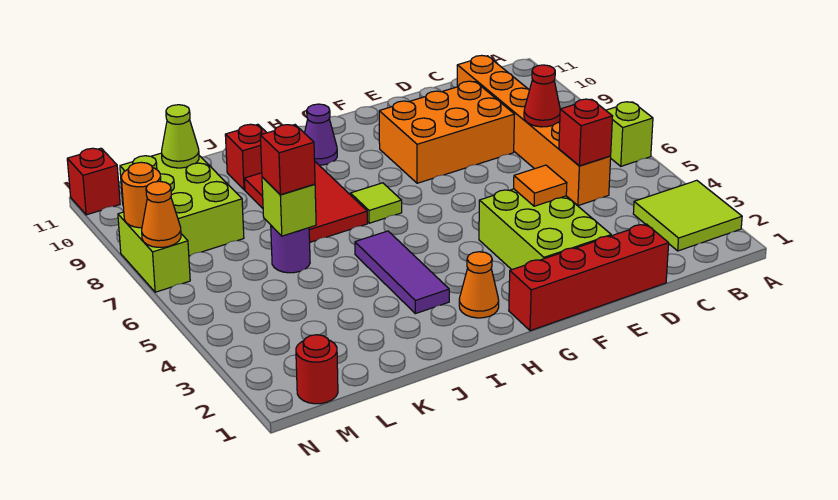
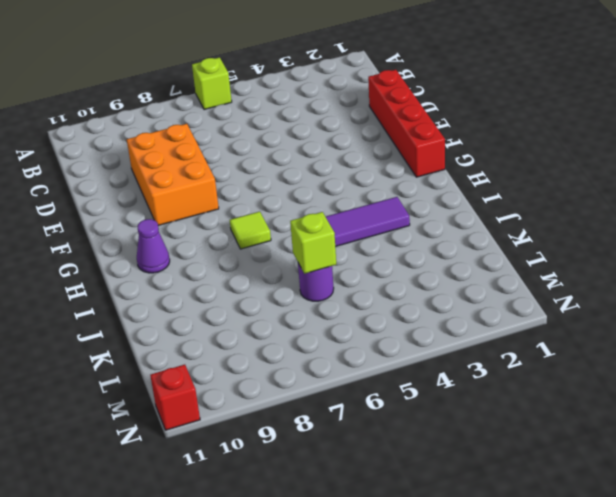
none -> lime 2x2 tile [633,180,742,251]
none -> orange 1x6 brick [457,55,611,206]
none -> lime 2x3 brick [479,189,611,270]

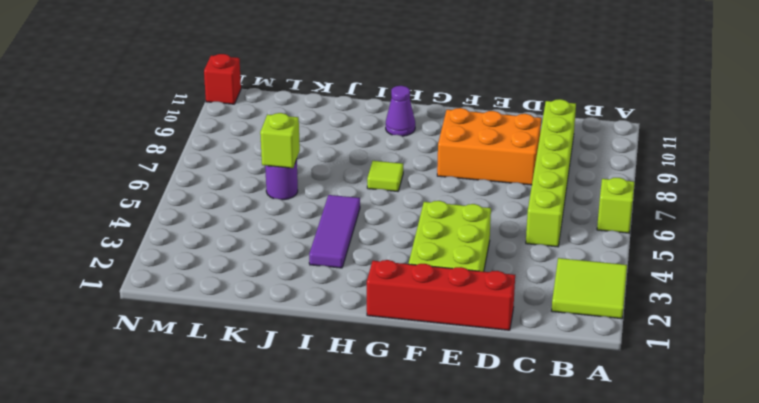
lime 1x6 brick [526,99,576,247] -> orange 1x6 brick [457,55,611,206]
none -> orange 1x1 cone [459,252,499,318]
none -> red 2x3 tile [244,162,367,242]
none -> red 1x1 brick [225,124,267,190]

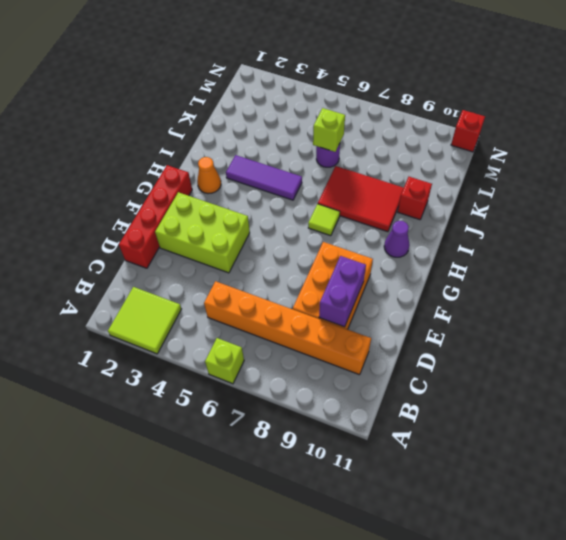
purple 1x2 brick [319,256,366,327] -> none
none -> lime 2x3 brick [120,153,244,256]
none -> red 1x1 round brick [296,335,338,404]
none -> lime 1x2 brick [118,212,190,292]

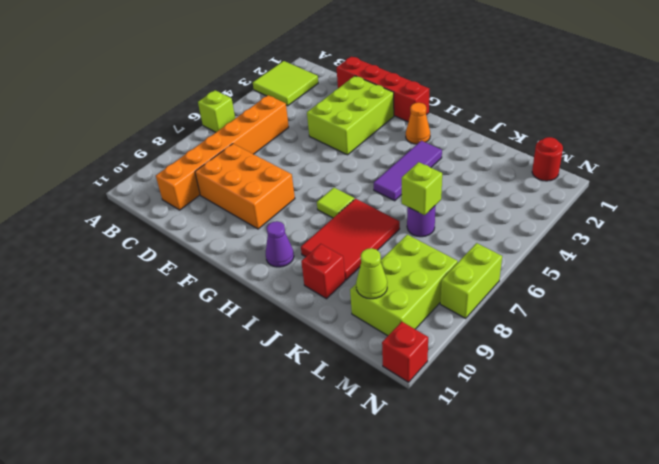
none -> red 1x1 brick [559,99,613,166]
none -> red 1x1 cone [524,65,560,127]
none -> orange 1x1 tile [514,165,567,206]

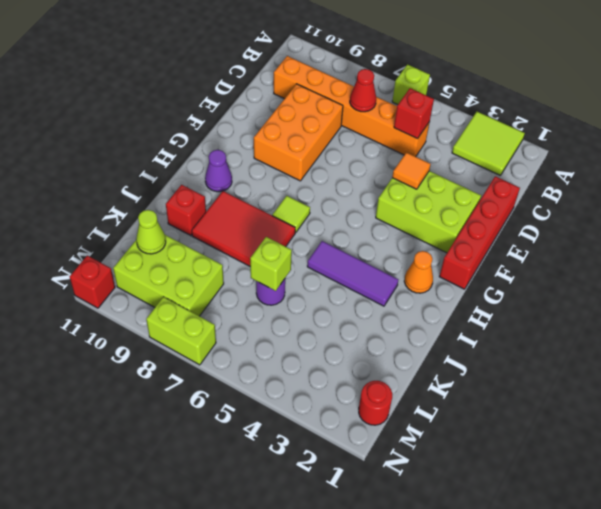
none -> orange 1x1 cone [142,181,181,247]
none -> orange 1x1 round brick [121,162,161,228]
none -> red 1x1 brick [260,125,315,195]

